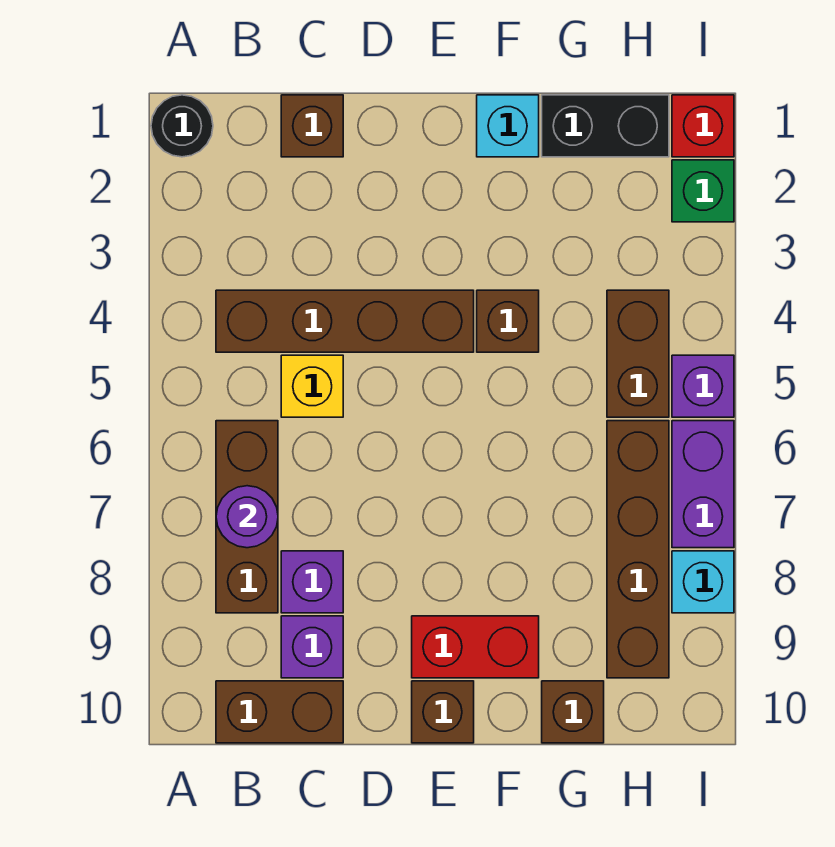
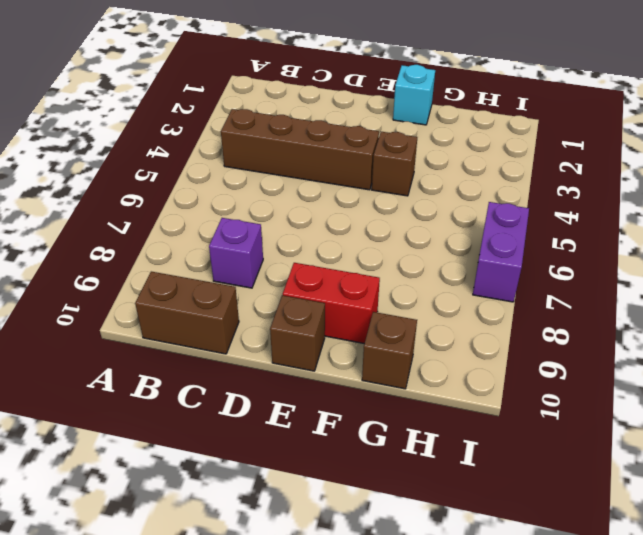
none -> black 1x1 round brick [151,95,213,157]
none -> brown 1x3 brick [216,421,278,613]
none -> brown 1x1 brick [281,95,343,157]

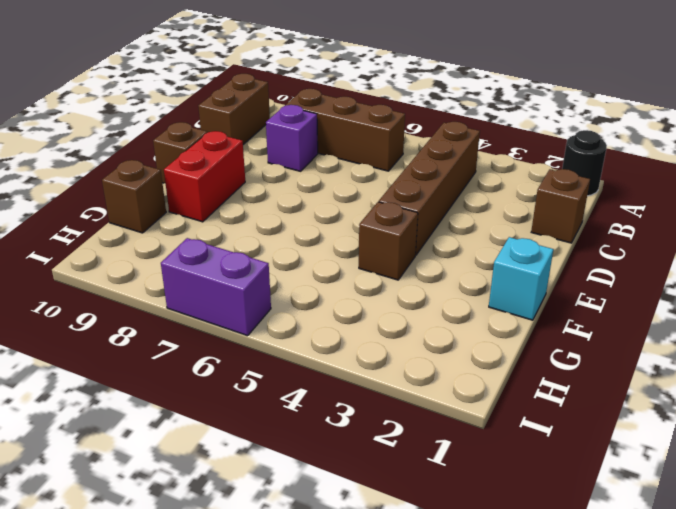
none -> yellow 1x1 brick [281,355,343,417]
none -> purple 1x1 brick [281,616,343,678]
none -> black 1x2 brick [542,95,669,157]

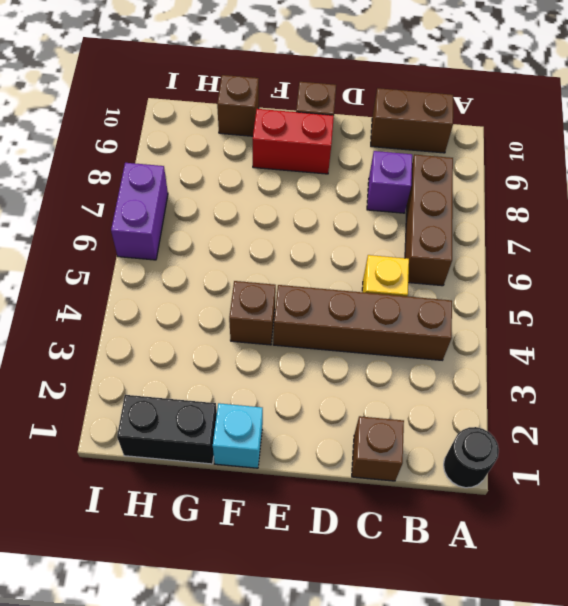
none -> purple 1x1 brick [281,616,343,678]
none -> brown 1x2 brick [607,290,669,417]
none -> brown 1x4 brick [607,421,669,678]

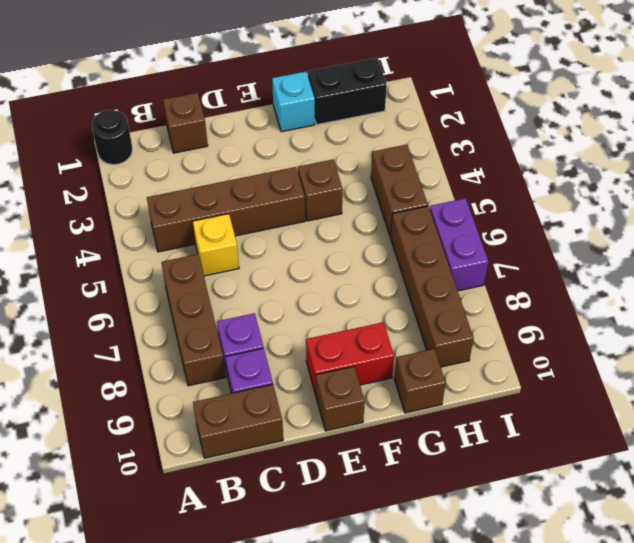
none -> red 1x1 brick [672,95,734,157]
none -> green 1x1 brick [672,160,734,222]
none -> purple 1x1 brick [672,355,734,417]

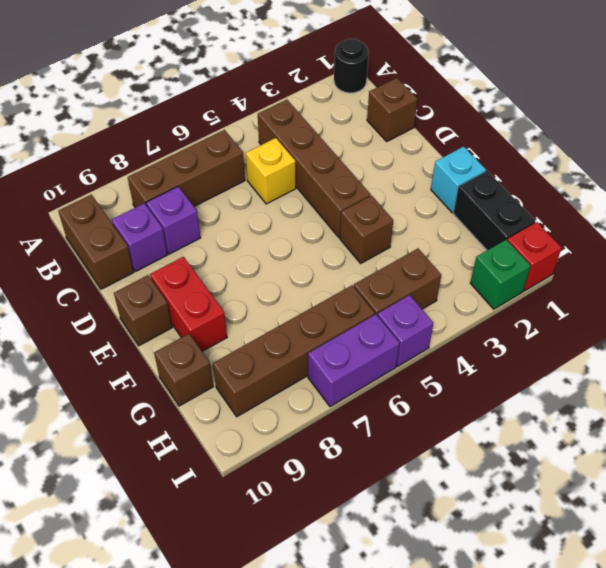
none -> cyan 1x1 brick [672,551,734,613]
none -> purple 1x1 round brick [216,486,278,548]

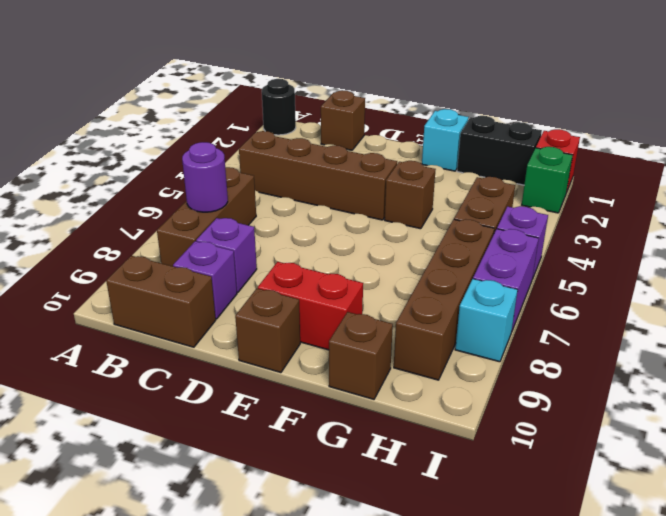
none -> yellow 1x1 brick [281,355,343,417]

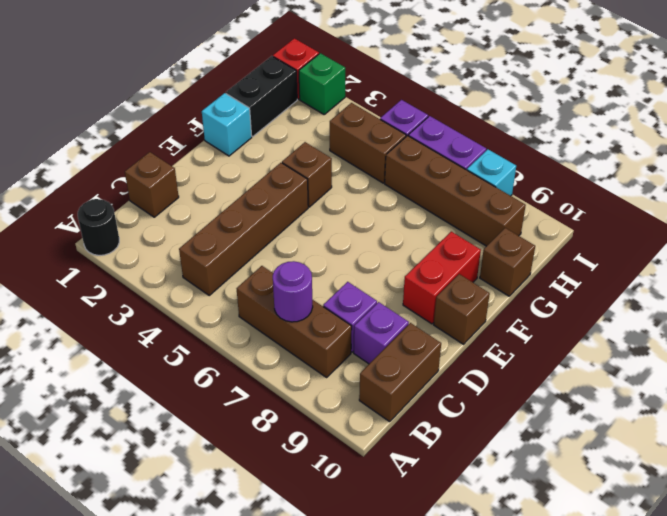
none -> yellow 1x1 brick [281,355,343,417]

